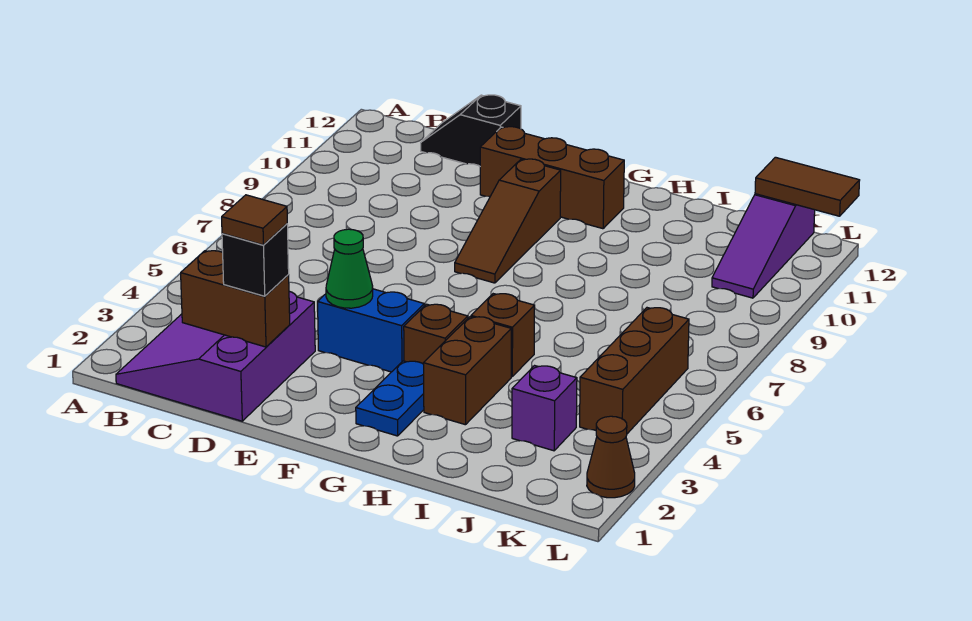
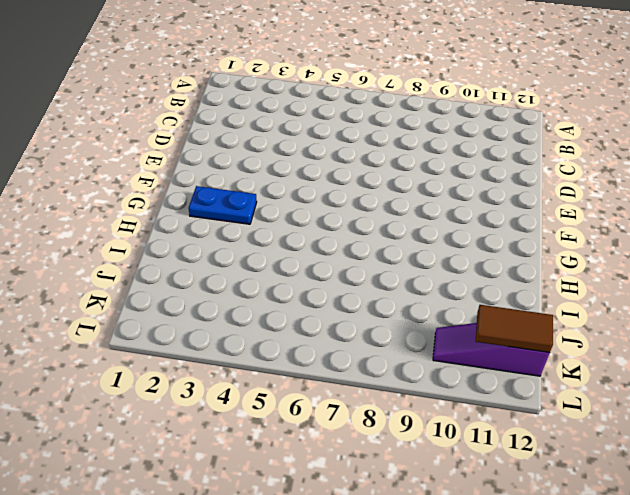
brown 1x2 tile [476,305,553,353] -> brown 1x2 tile turned to [755,157,860,216]
none -> purple 3x3 slope [116,291,315,421]
none -> black 1x2 slope [421,95,521,166]
none -> blue 1x2 brick [318,289,424,372]

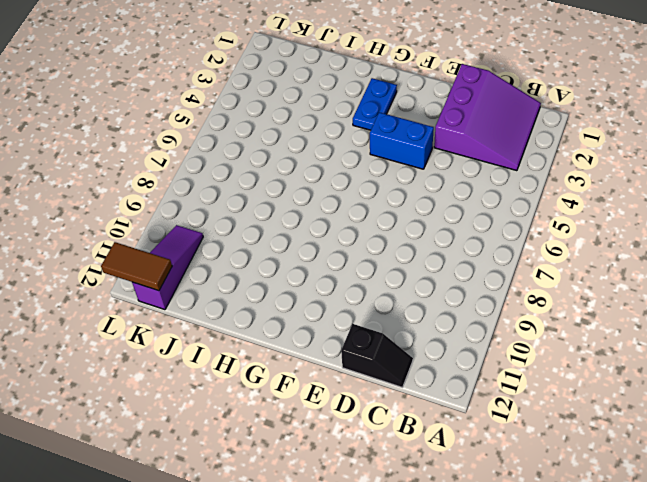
none -> brown 1x3 brick [480,127,624,229]
none -> brown 1x3 slope [455,159,561,283]
none -> brown 1x1 brick [404,304,468,364]

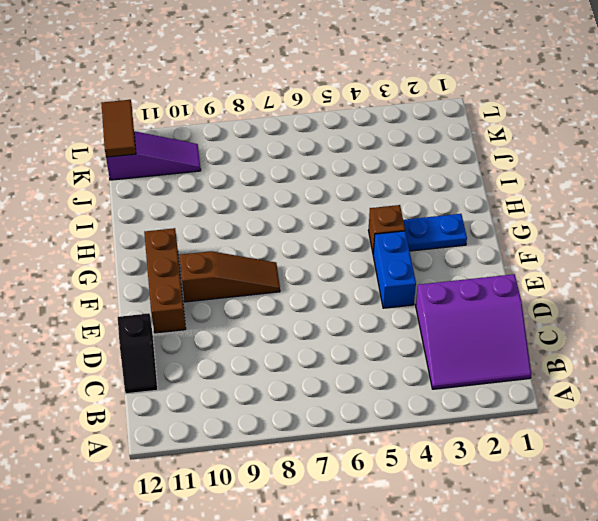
none -> brown 1x2 brick [424,317,511,425]
none -> brown 1x1 brick [471,294,535,377]
none -> purple 1x1 brick [512,366,577,451]

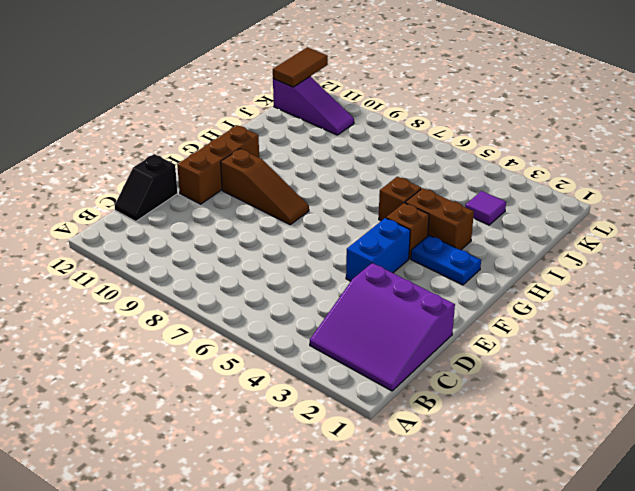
purple 1x1 tile [465,191,506,225] -> purple 1x1 brick [512,366,577,451]
none -> brown 1x3 brick [580,308,689,434]
none -> brown 1x1 cone [587,416,635,498]
none -> brown 1x2 brick [181,251,290,347]

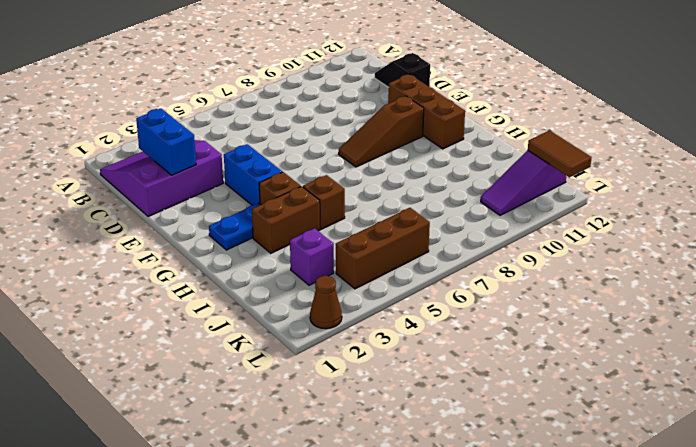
blue 1x2 brick [136,108,196,175] -> brown 1x2 brick [181,251,290,347]
none -> green 1x1 cone [326,229,373,308]
none -> black 1x1 brick [222,224,289,296]
none -> brown 1x1 tile [222,195,287,245]

